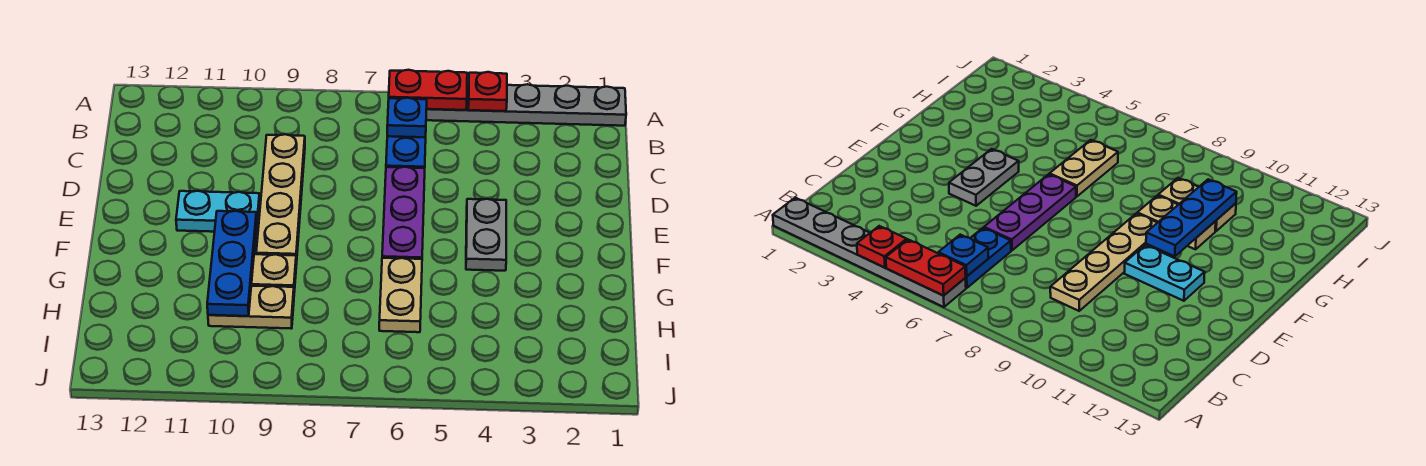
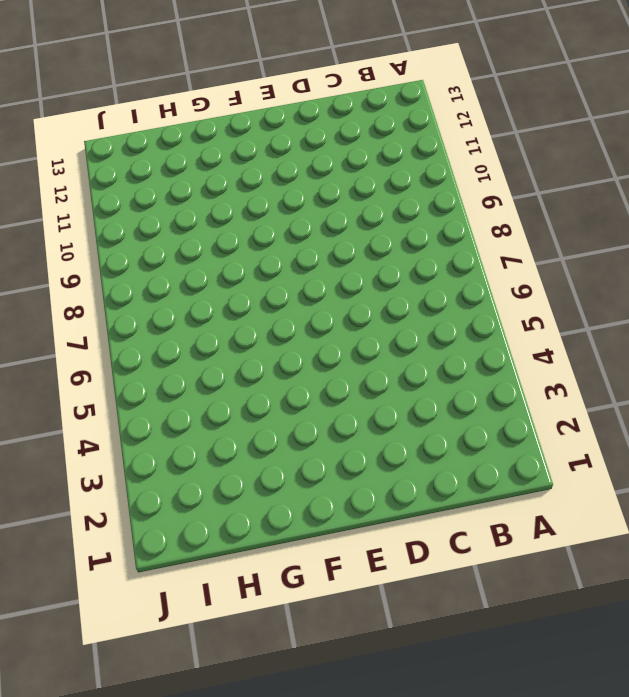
none -> grey 1x6 plate [426,84,626,126]
none -> blue 1x2 plate [386,136,426,168]
none -> tan 1x4 plate [256,134,305,264]

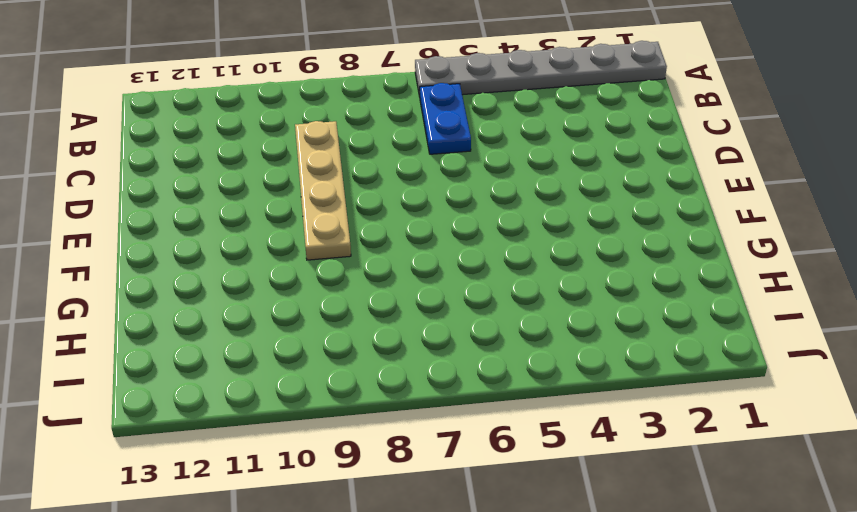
none -> purple 1x3 plate [382,167,425,259]
none -> grey 1x2 plate [466,199,506,271]
none -> cyan 1x2 plate [176,191,260,233]

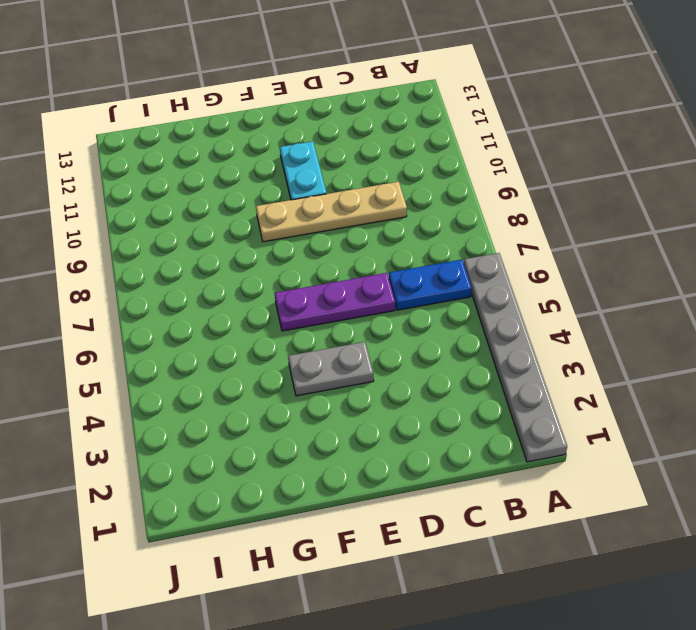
none -> tan 1x2 plate [379,258,422,332]
none -> tan 1x2 plate [251,254,296,292]
none -> tan 1x2 plate [208,286,294,329]

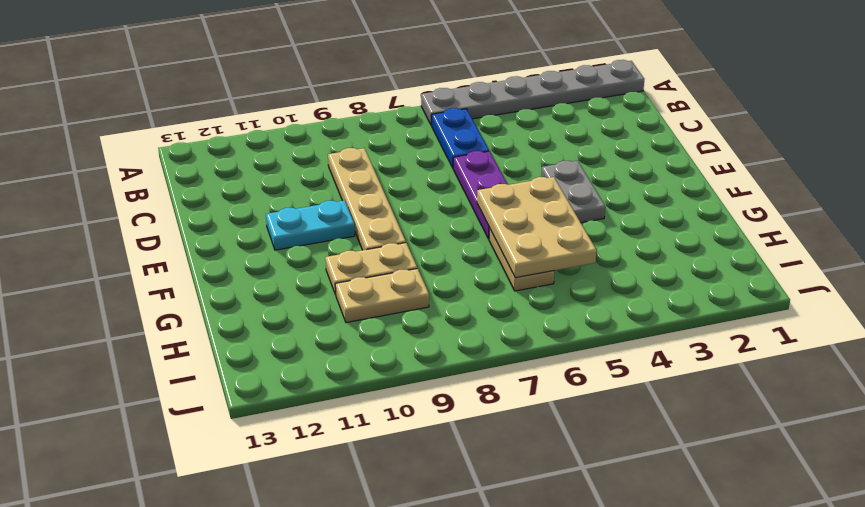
tan 2x3 plate [477,177,596,278] -> none
none -> red 1x1 plate [468,72,507,111]
none -> red 1x2 plate [389,70,467,110]
none -> blue 1x1 plate [387,98,427,137]

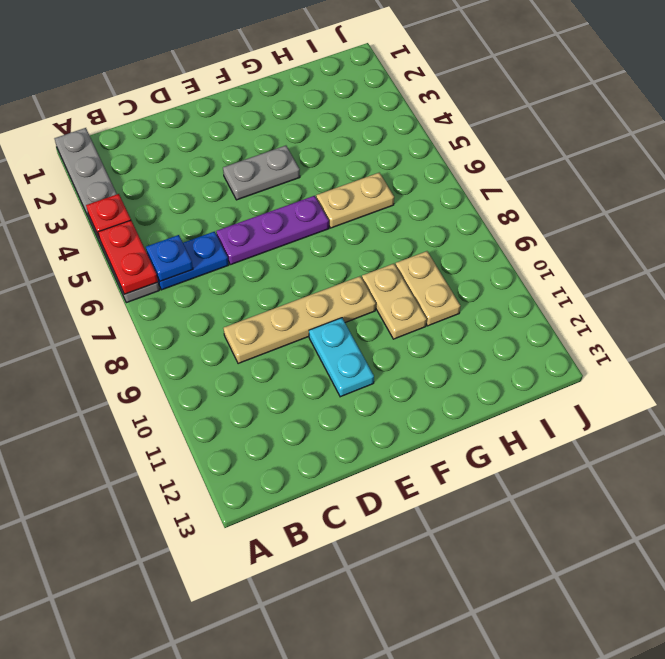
none -> blue 1x3 plate [207,211,257,316]

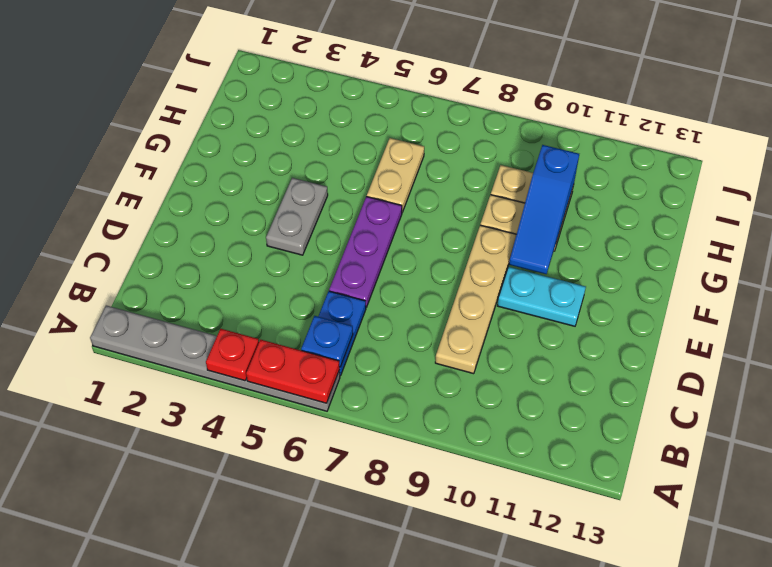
blue 1x3 slope [509,145,579,274] -> blue 1x3 plate [207,211,257,316]

